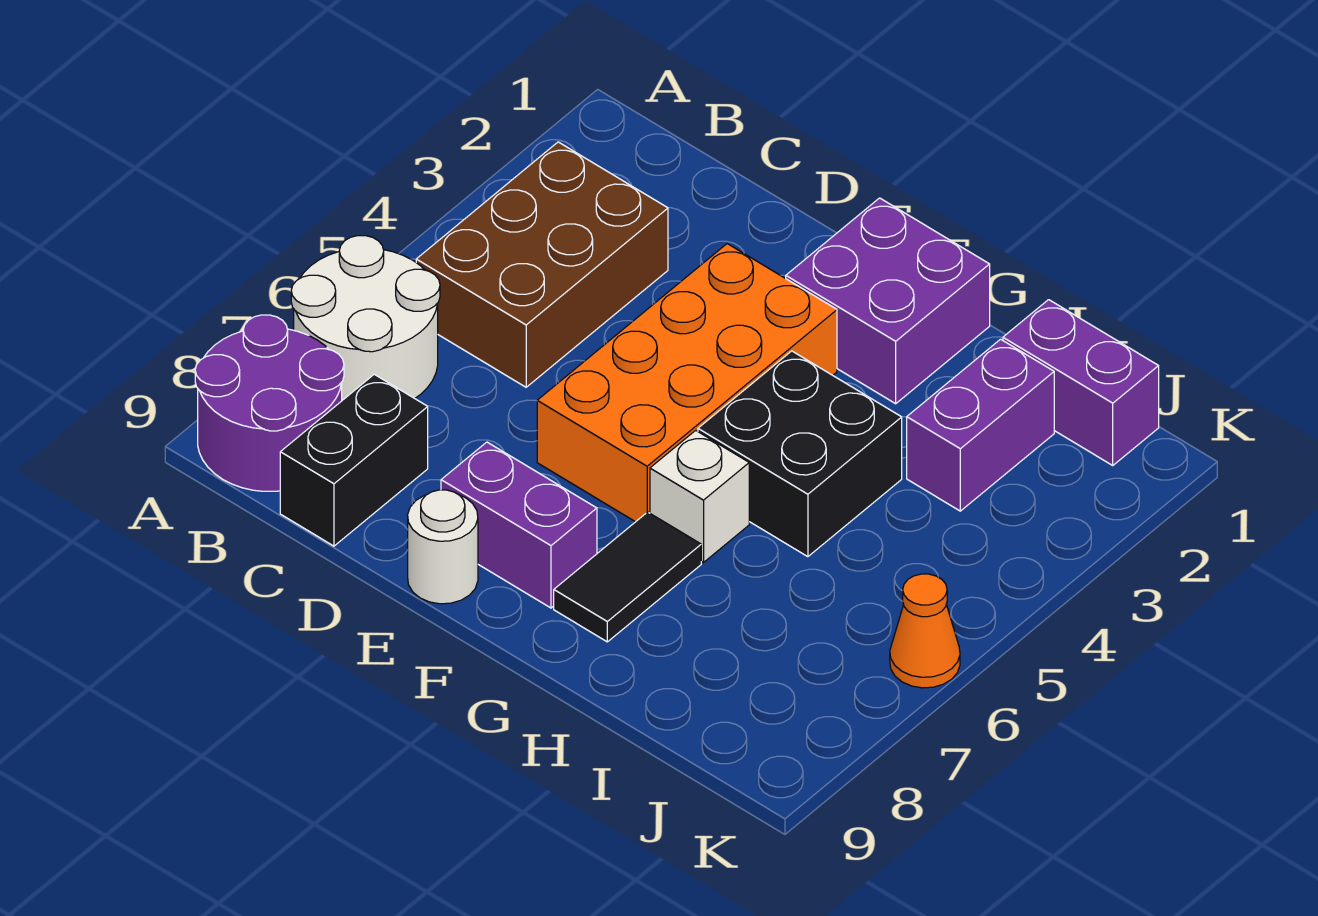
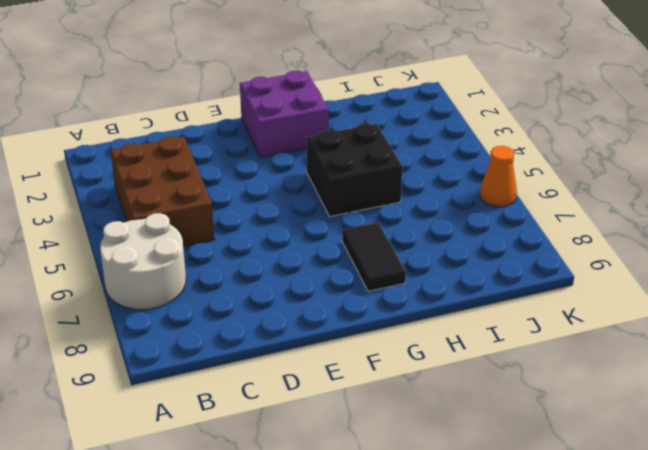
none -> purple 2x2 round brick [195,315,344,491]
none -> black 1x2 brick [280,374,428,546]
none -> orange 2x4 brick [537,244,837,522]

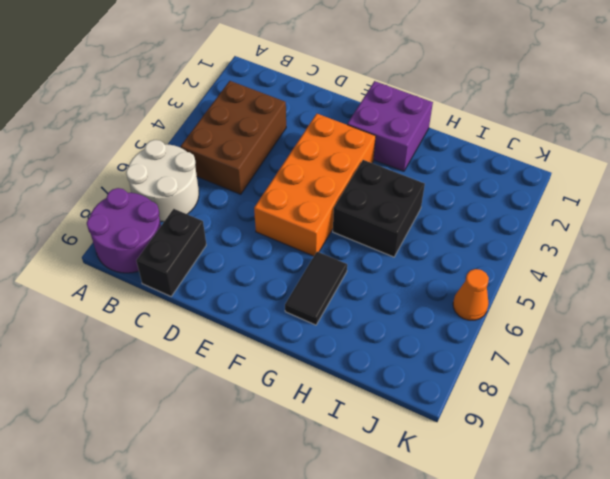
none -> purple 1x2 brick [441,442,597,608]
none -> white 1x1 round brick [408,490,478,604]
none -> white 1x1 brick [650,430,749,562]

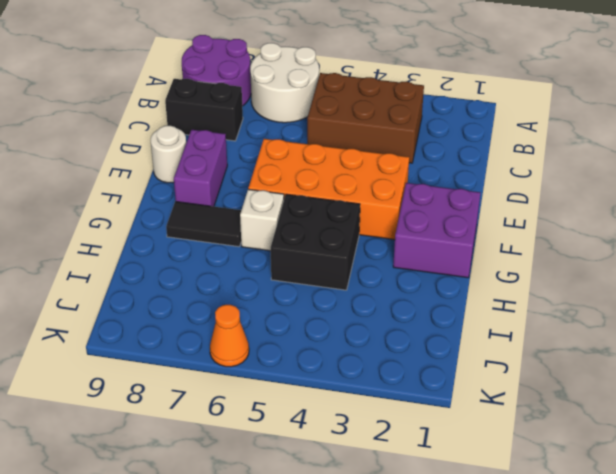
none -> purple 1x2 brick [1003,300,1159,465]
none -> purple 1x2 brick [907,339,1054,511]

